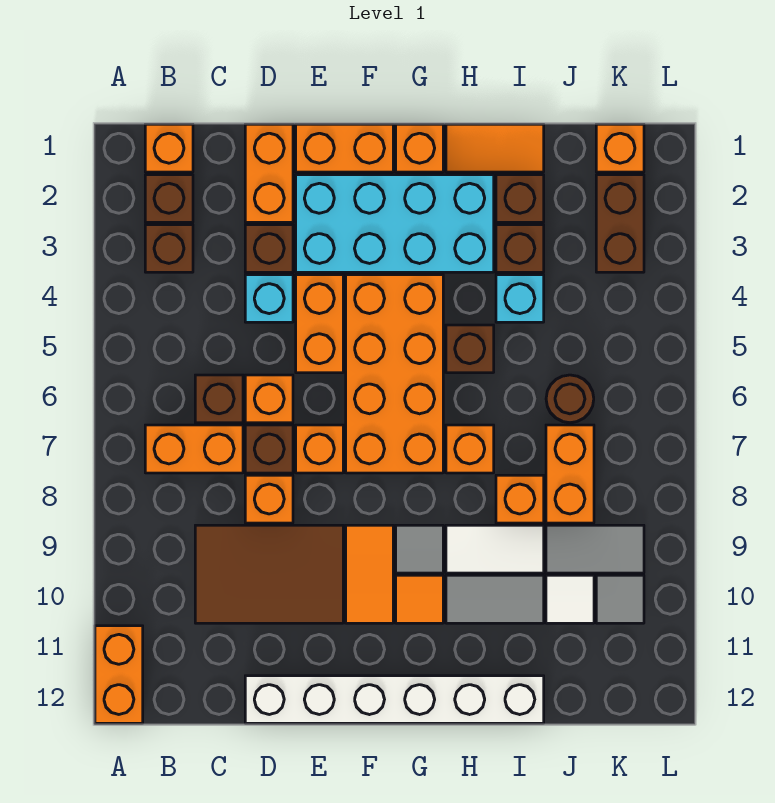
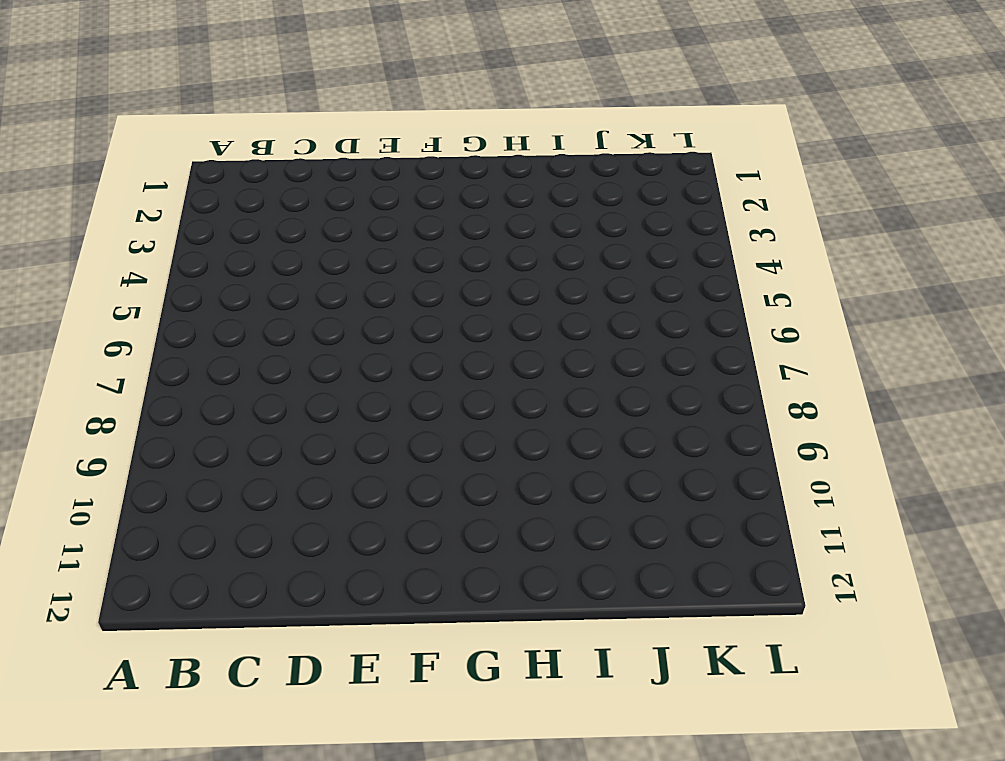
none -> orange 1x2 brick [95,626,143,723]
none -> orange 1x1 brick [145,124,193,172]
none -> brown 1x1 brick [145,175,193,222]
none -> brown 1x1 brick [145,225,193,272]

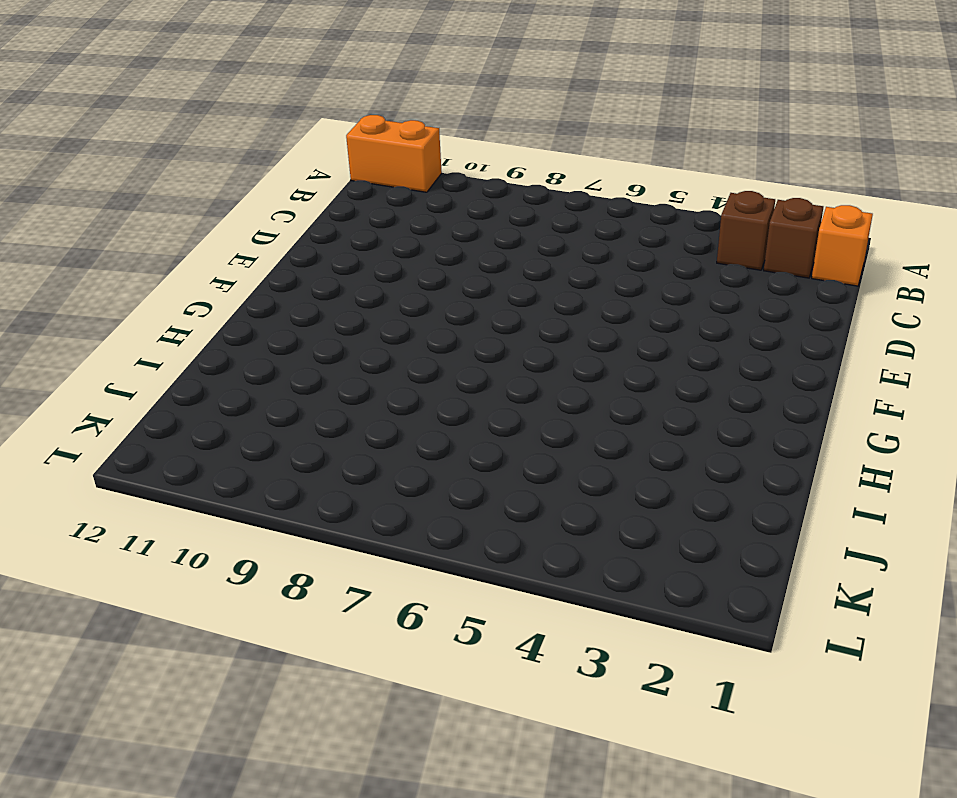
none -> orange 1x2 brick [145,425,243,473]
none -> brown 1x1 brick [195,375,243,423]
none -> brown 2x3 tile [195,525,343,623]
none -> orange 1x2 brick [245,124,293,222]

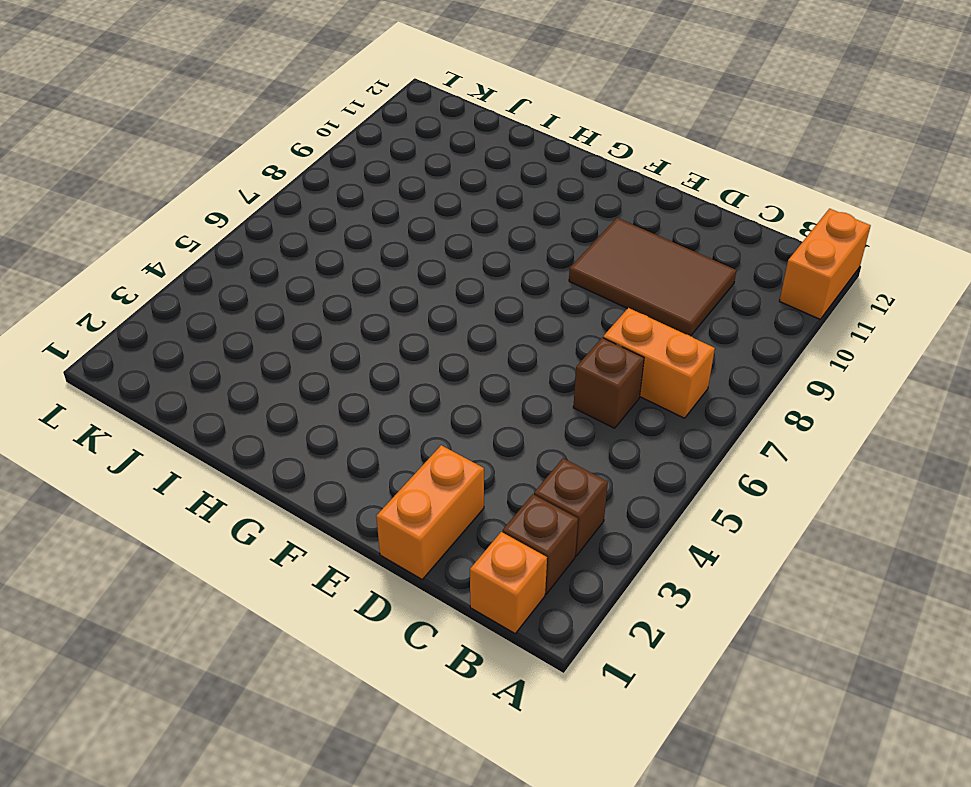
none -> brown 1x1 brick [245,225,293,272]
none -> cyan 1x1 brick [245,275,293,322]
none -> orange 1x1 brick [245,375,293,423]
none -> brown 1x1 brick [245,425,293,473]

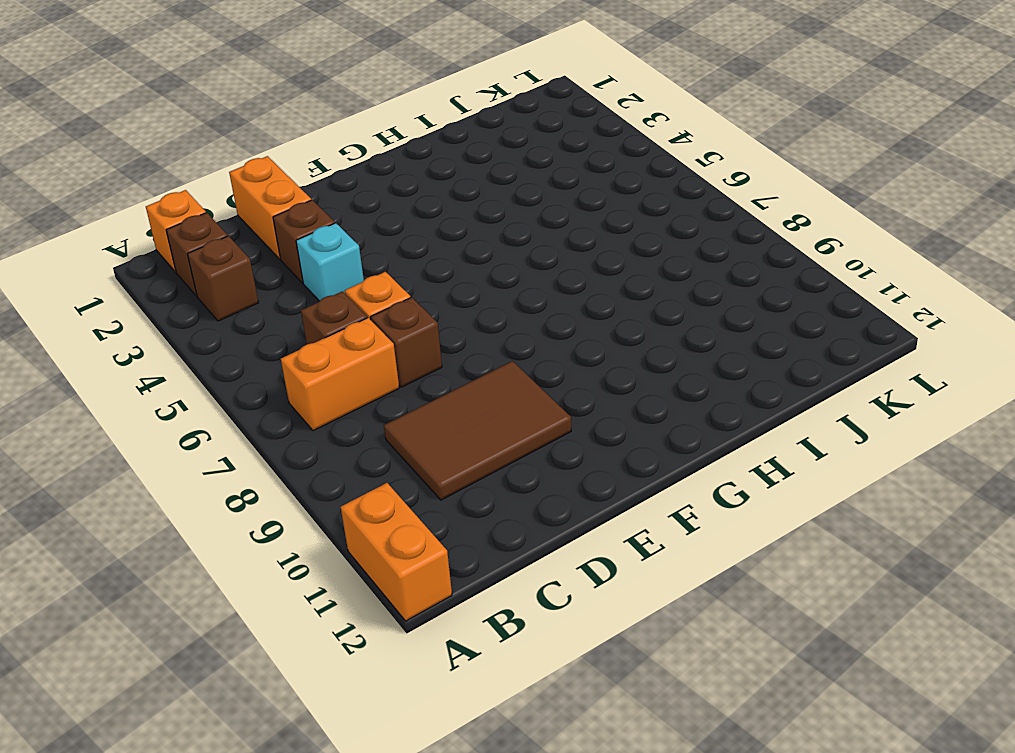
none -> orange 1x1 brick [245,475,293,523]
none -> white 1x6 brick [245,676,544,723]
none -> orange 1x2 brick [296,124,393,172]
none -> cyan 2x4 brick [296,175,494,272]

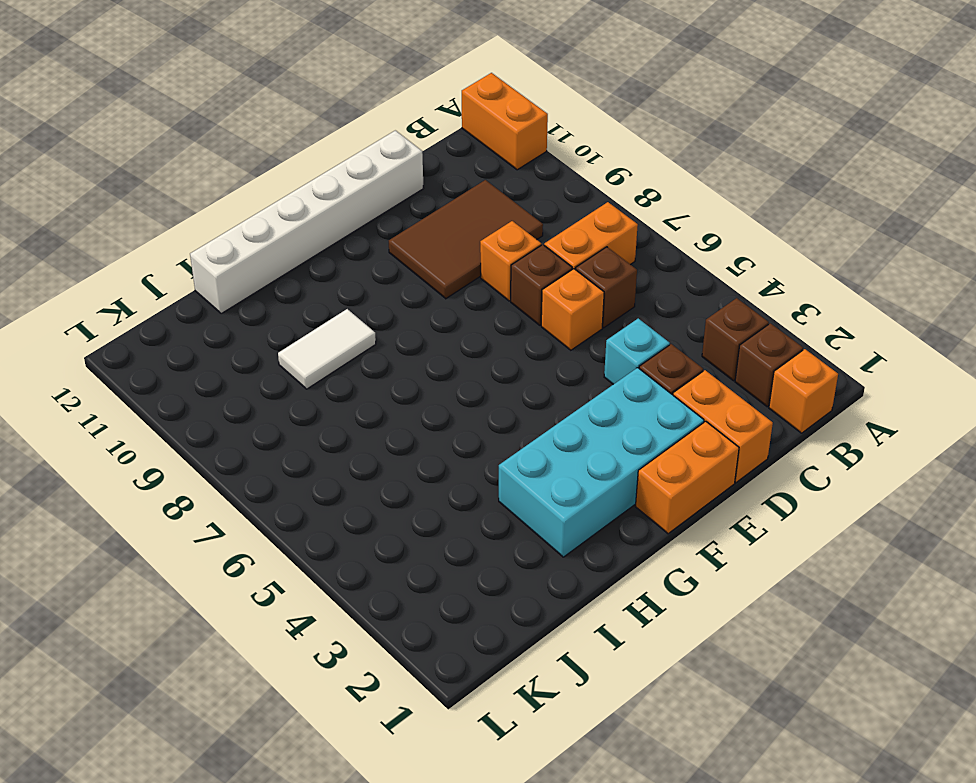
none -> orange 1x2 brick [296,275,343,373]
none -> orange 1x1 brick [296,425,343,473]
none -> orange 2x4 brick [346,275,443,473]
none -> orange 1x2 tile [346,525,393,623]

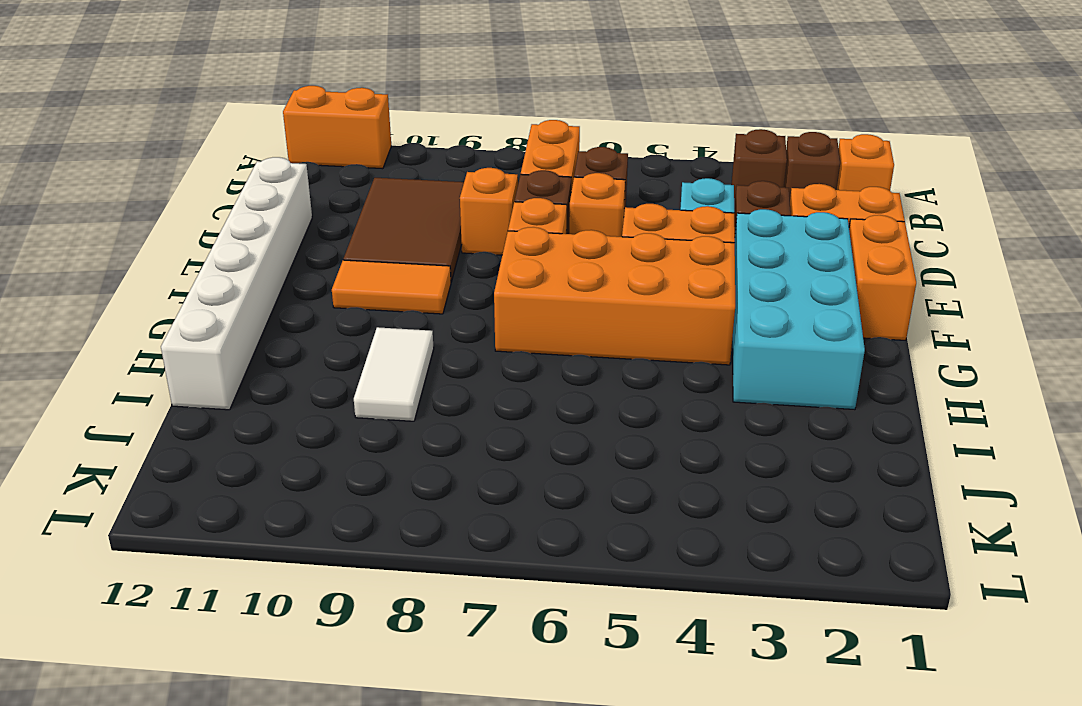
none -> orange 1x1 brick [396,124,443,172]
none -> grey 1x1 tile [396,525,443,573]
none -> orange 1x1 tile [396,575,443,623]
none -> orange 1x2 tile [446,124,544,172]

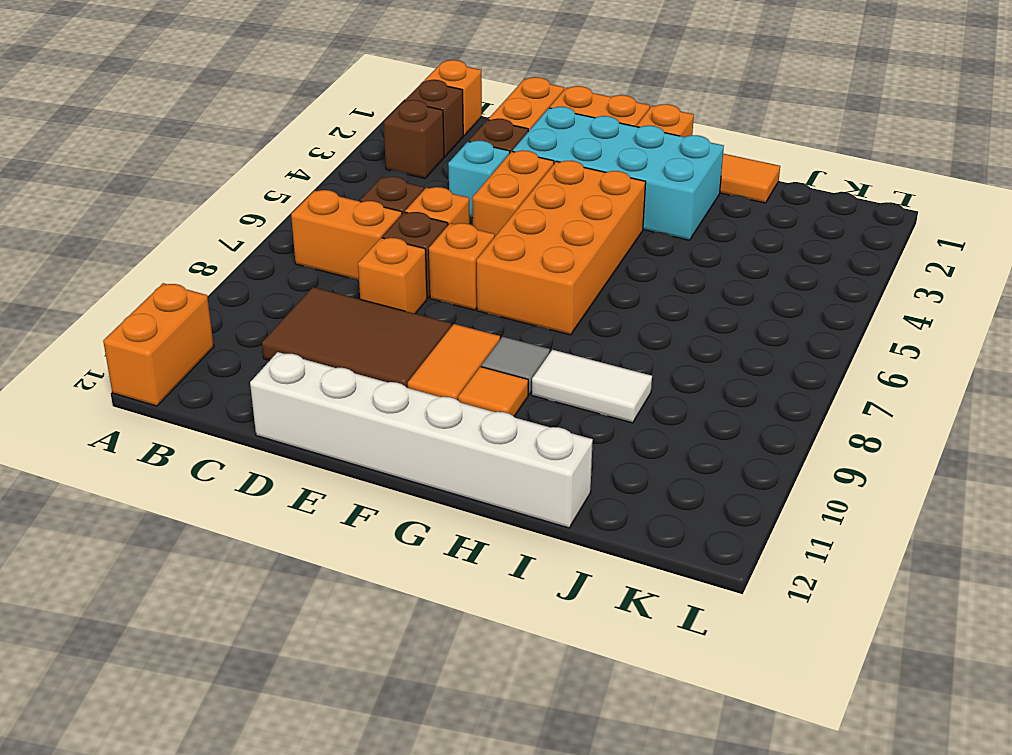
none -> brown 1x1 brick [446,325,494,373]
none -> orange 1x1 brick [446,425,494,473]
none -> grey 1x2 tile [446,575,544,623]
none -> brown 1x1 brick [496,175,544,222]

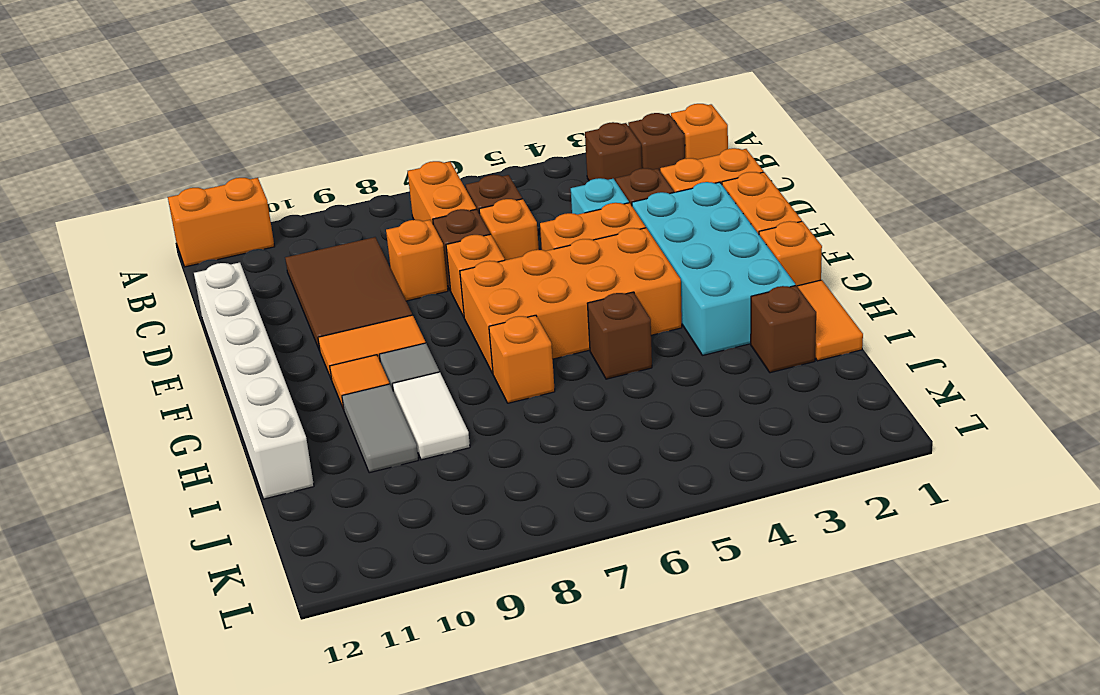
none -> brown 1x1 brick [496,225,544,272]
none -> cyan 1x1 brick [496,275,544,322]
none -> orange 1x1 brick [496,475,544,523]
none -> brown 1x1 round brick [546,375,594,423]

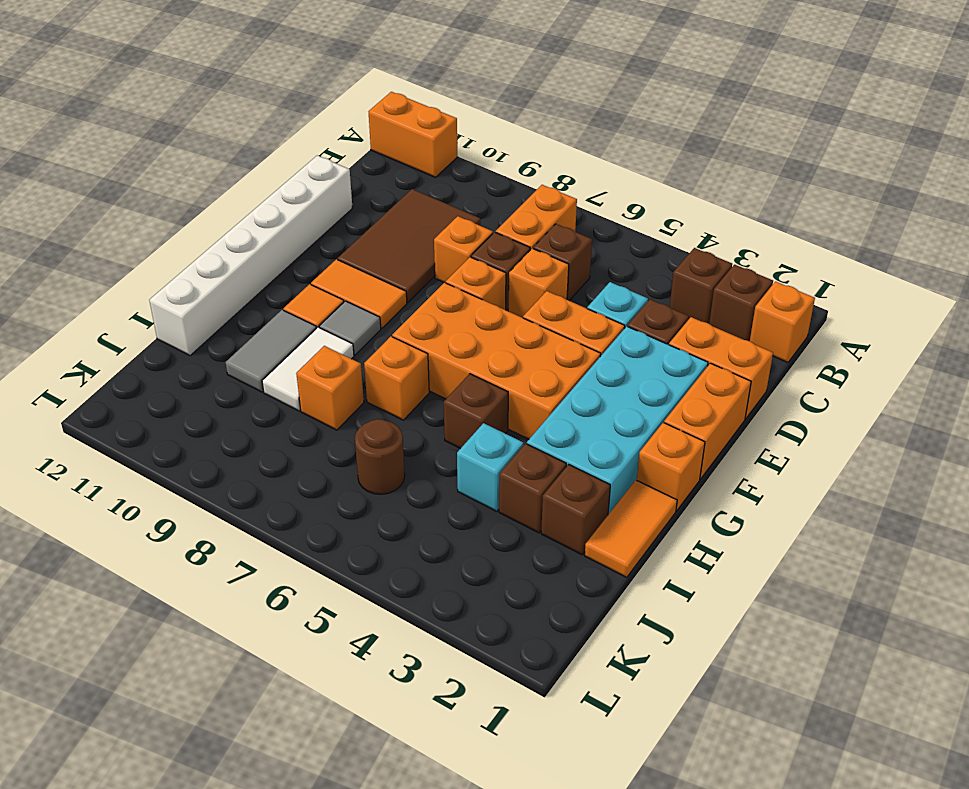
none -> orange 1x2 brick [546,425,594,523]
none -> grey 1x2 tile [546,525,644,573]
none -> white 1x1 tile [546,575,594,623]
none -> orange 1x1 brick [596,124,644,172]

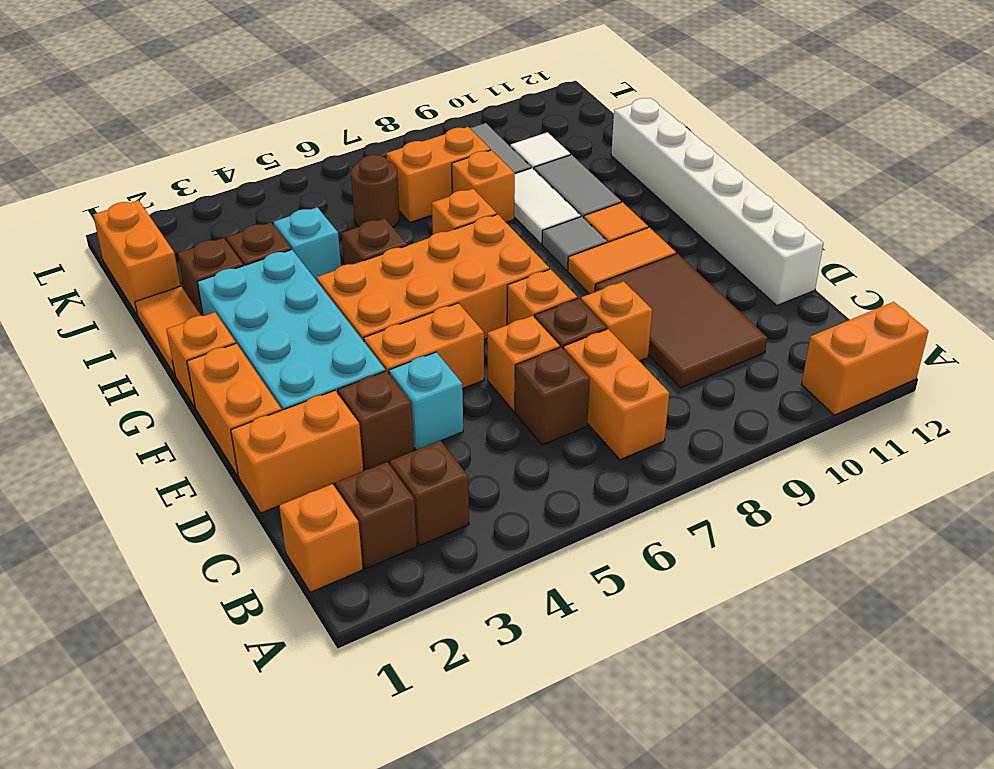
orange 1x2 brick [93,200,180,315] -> orange 1x1 brick [596,124,644,172]
none -> brown 1x2 brick [596,175,644,272]
none -> grey 1x1 tile [596,575,644,623]

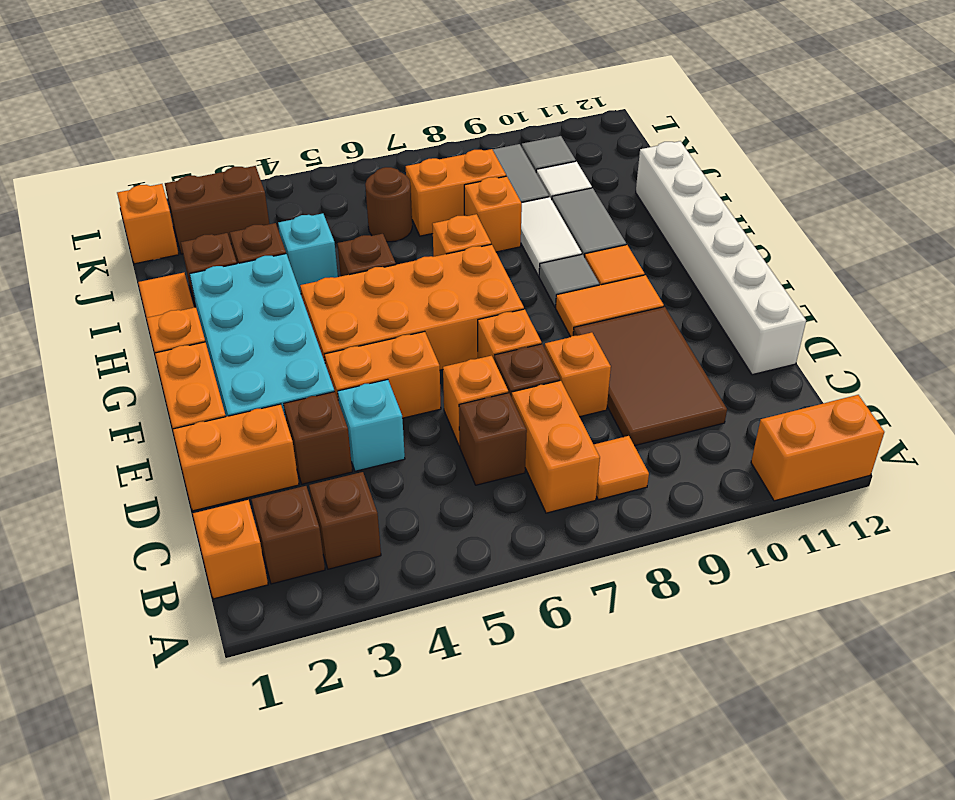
orange 1x1 tile [594,436,649,500] -> none

